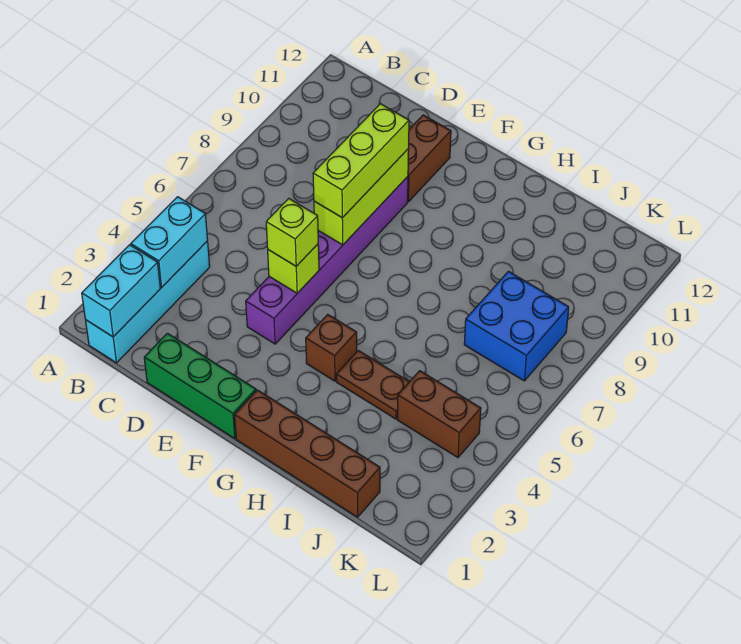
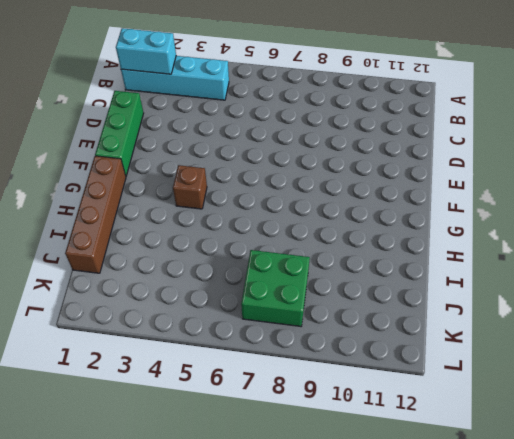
green 2x2 brick [241,250,310,326] -> blue 2x2 brick [464,271,569,381]
none -> purple 1x6 brick [246,177,408,344]
none -> brown 1x2 brick [408,115,451,202]
none -> brown 1x2 plate [336,350,409,419]

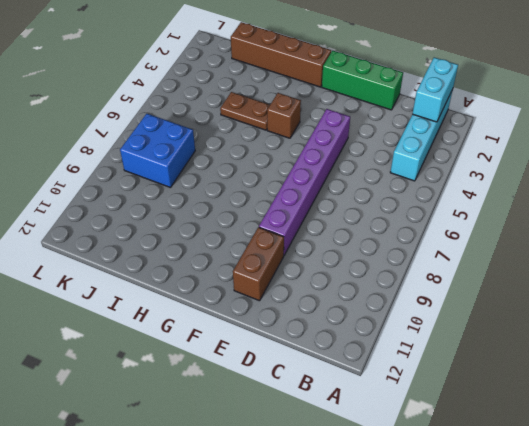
none -> brown 1x2 brick [398,371,481,458]
none -> cyan 1x2 brick [131,197,208,287]
none -> lime 1x1 brick [268,244,319,293]

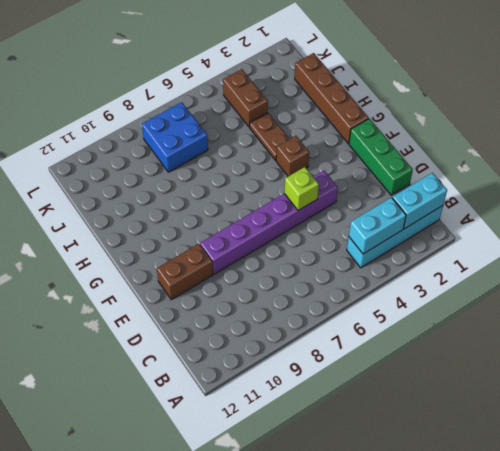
none -> lime 1x3 brick [314,149,409,245]
none -> lime 1x1 brick [266,198,318,266]
none -> lime 1x3 brick [313,104,409,218]

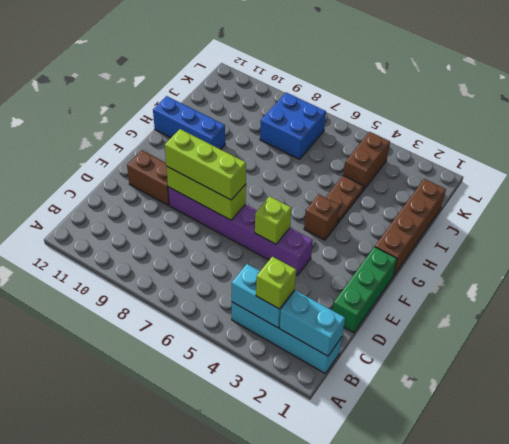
lime 1x1 brick [256,257,296,309] -> lime 1x1 brick moved to [266,198,318,266]
blue 1x3 brick [153,96,225,149] -> none

